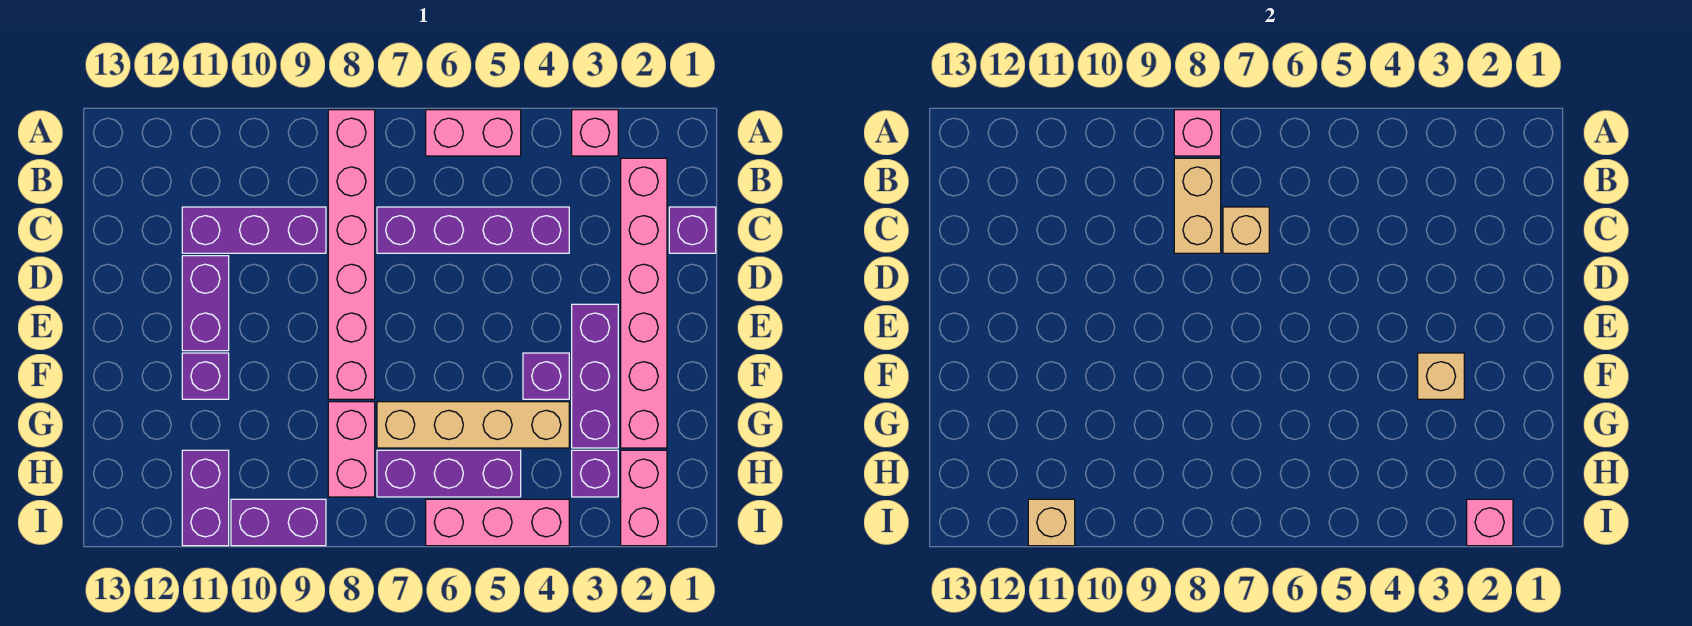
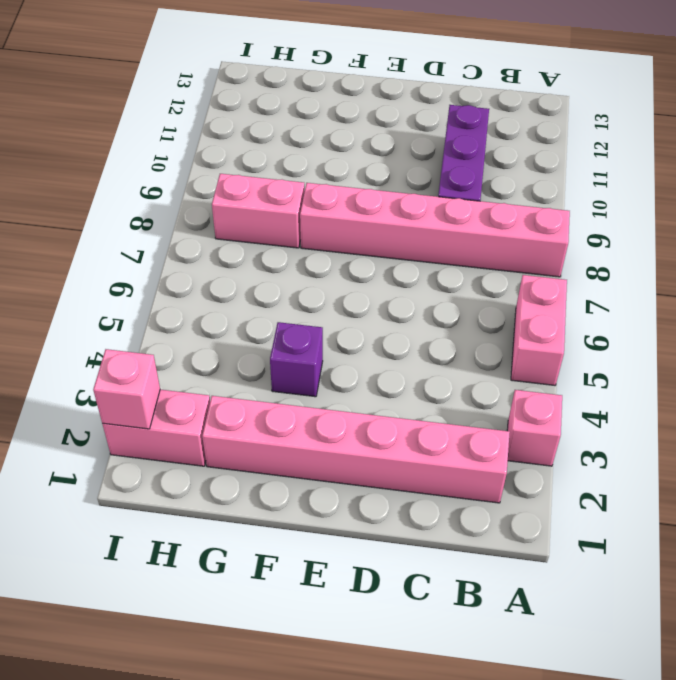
none -> purple 1x1 brick [669,207,716,253]
none -> purple 1x4 brick [377,207,569,253]
none -> purple 1x2 brick [182,256,229,351]

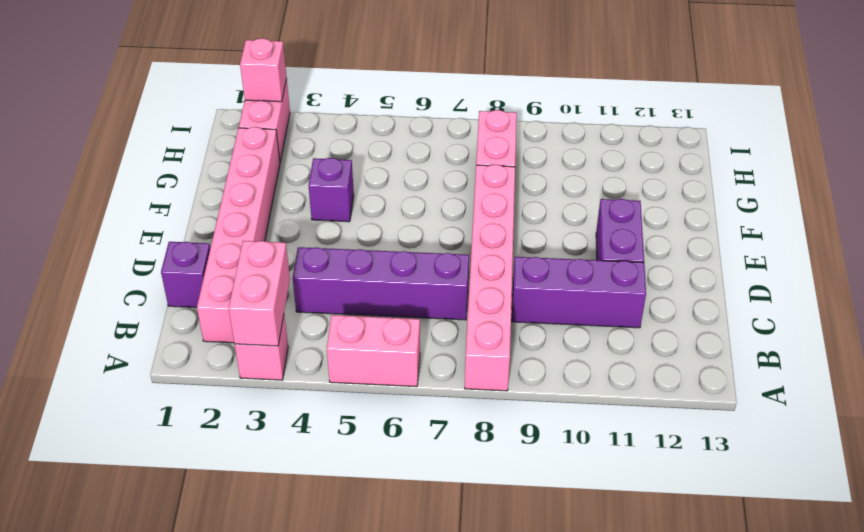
pink 1x2 brick [229,241,290,346] -> none
none -> purple 1x3 brick [572,304,618,448]
none -> purple 1x1 brick [182,353,229,399]
none -> tan 1x4 brick [377,402,569,448]

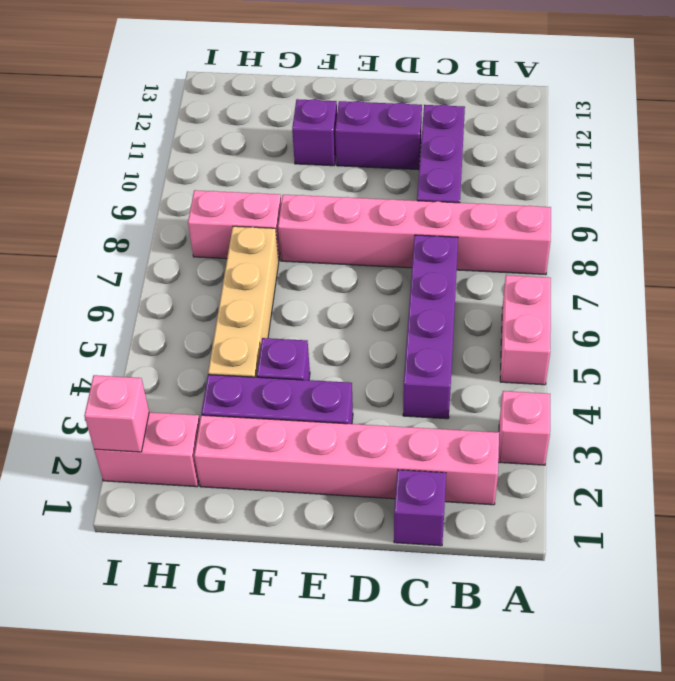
none -> purple 1x1 brick [572,450,618,497]
none -> purple 1x3 brick [377,450,521,497]
none -> purple 1x2 brick [182,450,229,546]

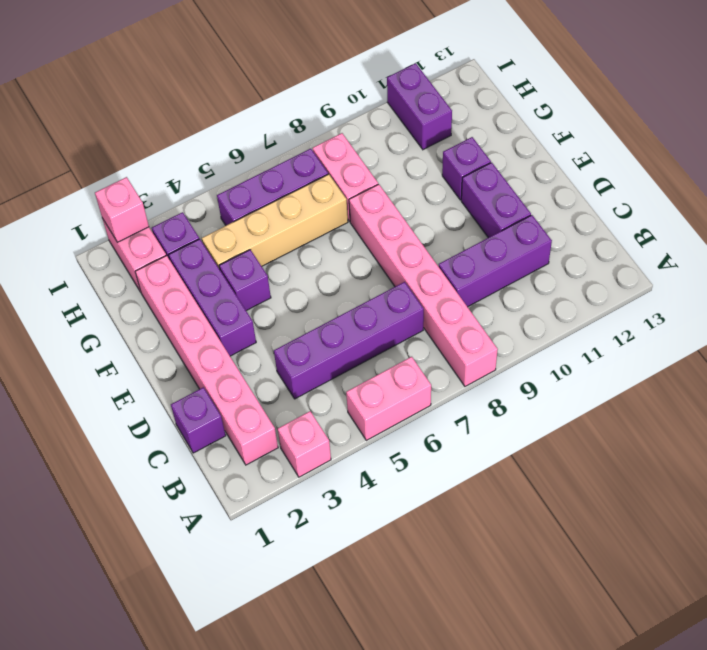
none -> pink 1x3 brick [426,499,569,546]
none -> purple 1x2 brick [231,499,326,546]
none -> pink 1x1 brick [1174,110,1221,156]

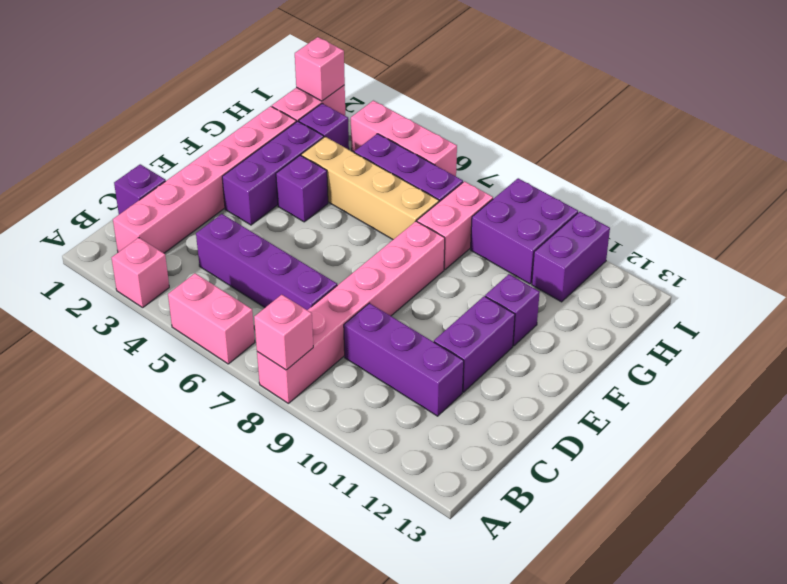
purple 2x2 brick [471,178,578,284] -> purple 1x2 brick [231,499,326,546]
none -> tan 1x2 brick [1174,158,1221,253]
none -> tan 1x1 brick [1223,207,1269,253]
none -> tan 1x1 brick [1418,353,1464,399]

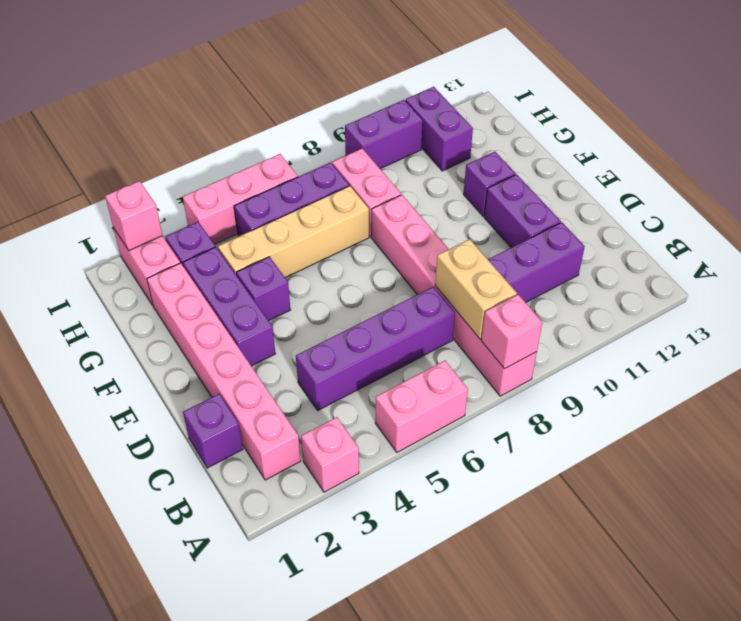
none -> tan 1x1 brick [1223,207,1269,253]
none -> tan 1x1 brick [1418,353,1464,399]
none -> tan 1x1 brick [1028,499,1075,546]

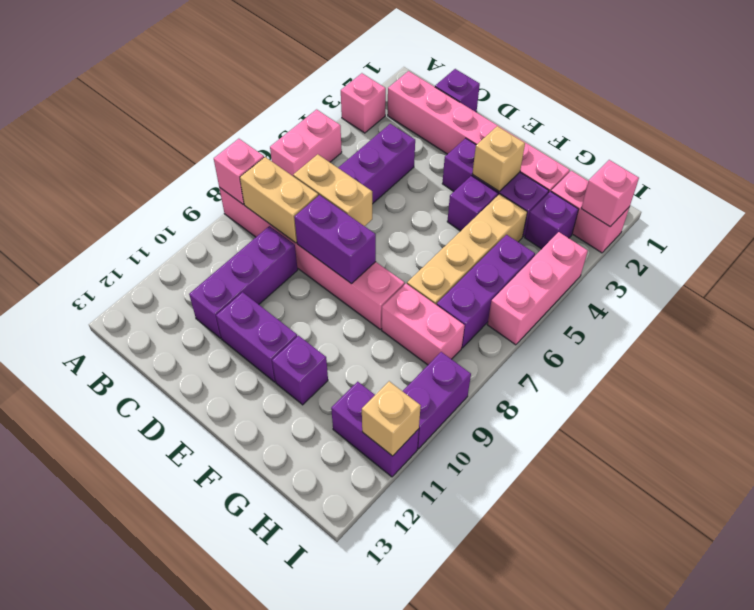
tan 1x2 brick [293,154,372,226] -> tan 1x1 brick [1223,207,1269,253]
purple 1x2 brick [294,195,376,284] -> none

